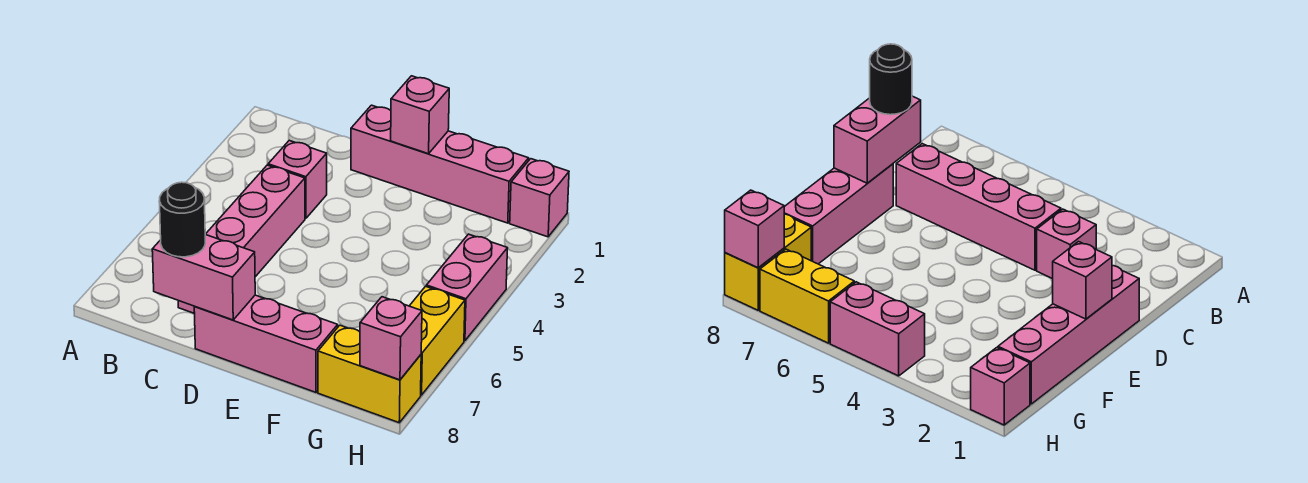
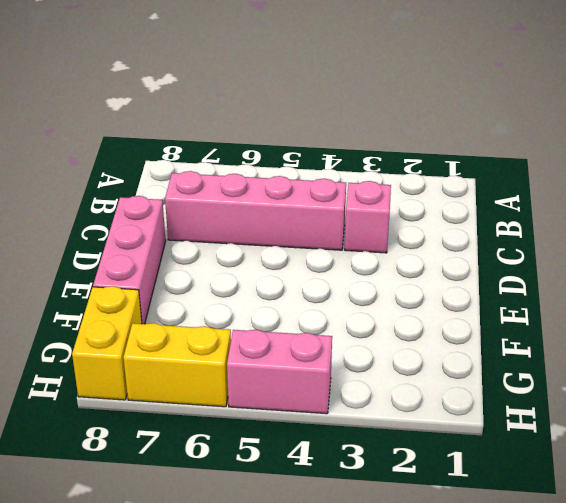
none -> pink 1x4 brick [351,105,529,223]
none -> pink 1x1 brick [510,159,569,237]
none -> pink 1x2 brick [152,235,255,320]

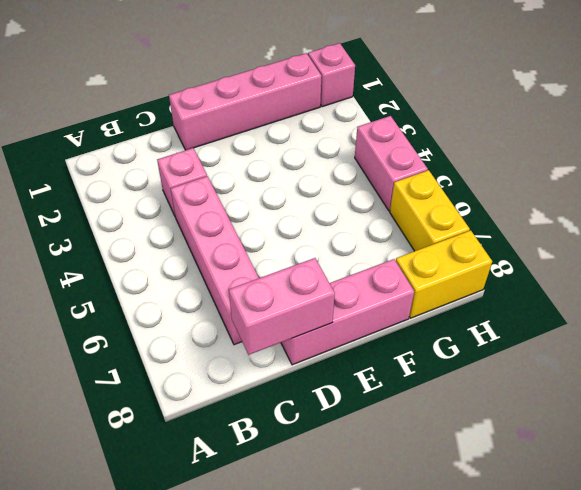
none -> pink 1x1 brick [391,76,449,154]
none -> pink 1x1 brick [360,297,422,380]
none -> black 1x1 round brick [159,182,205,257]

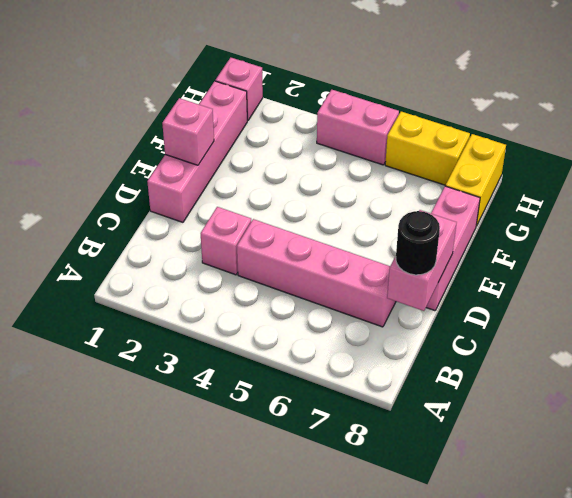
none -> pink 1x1 brick [360,297,422,380]

